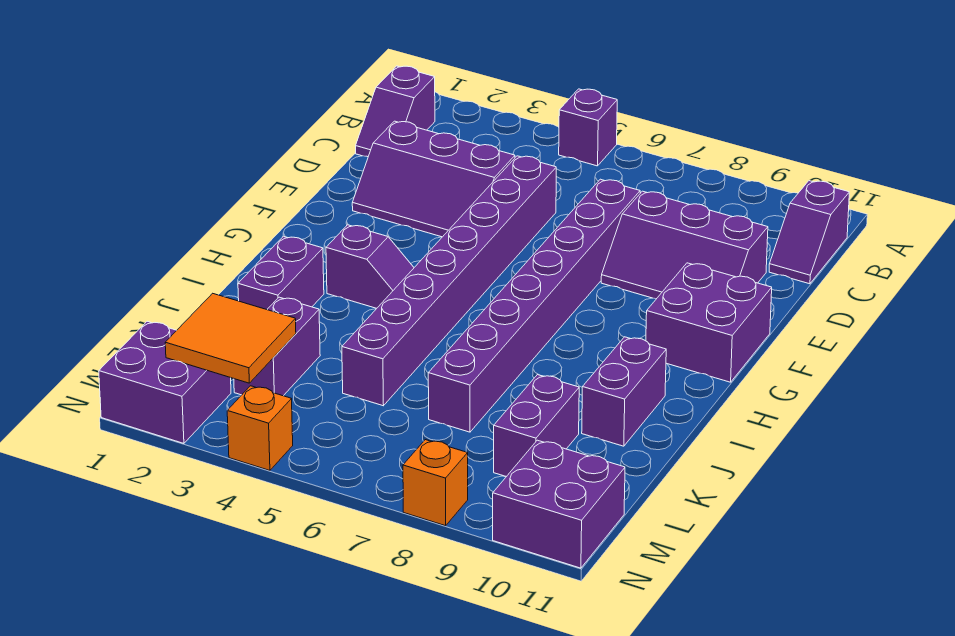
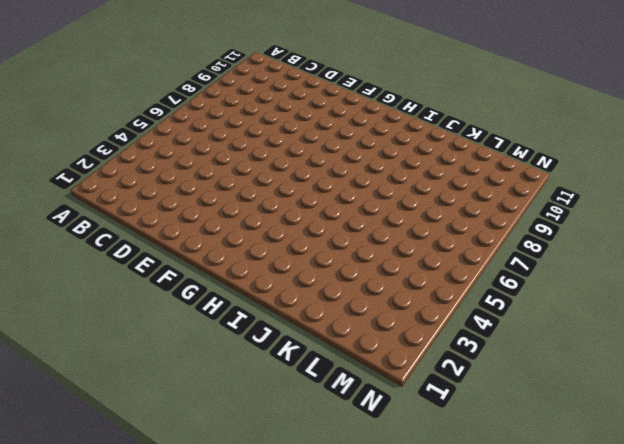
none -> purple 1x1 brick [559,89,617,166]
none -> purple 1x2 slope [356,66,435,157]
none -> purple 1x2 slope [769,181,849,284]

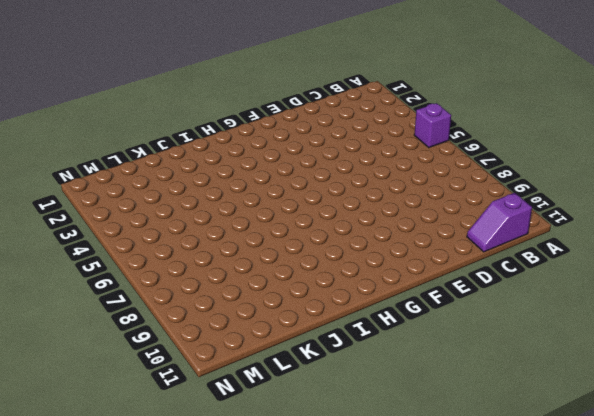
none -> purple 1x2 slope [356,66,435,157]
none -> purple 2x3 slope [352,121,515,237]
none -> purple 1x8 brick [342,156,556,406]

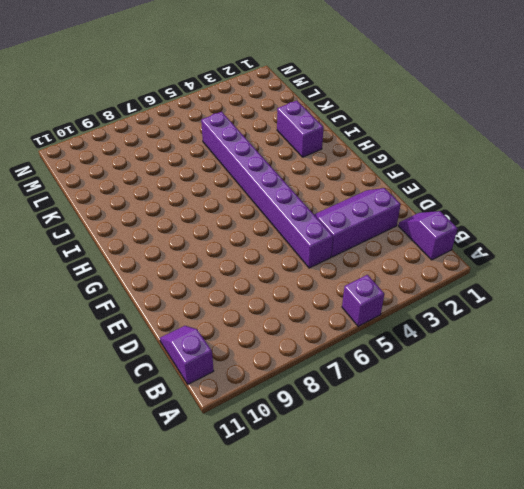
none -> purple 1x8 brick [428,179,640,432]
none -> purple 2x3 slope [601,191,768,299]
none -> purple 2x2 brick [646,263,772,382]

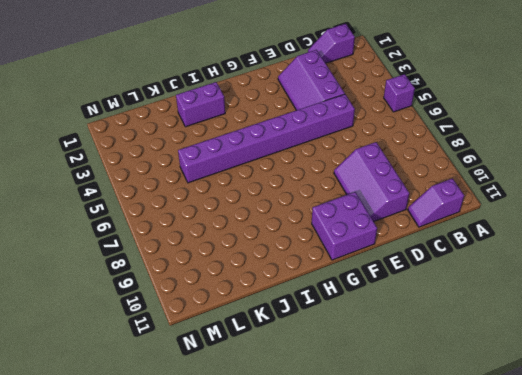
none -> purple 1x8 brick [428,179,640,432]
none -> purple 1x2 slope [326,225,414,308]
none -> purple 1x2 brick [582,337,666,446]

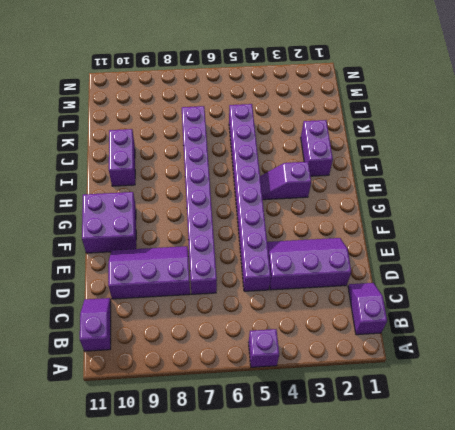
none -> purple 1x2 brick [234,297,320,396]
none -> purple 1x2 brick [494,375,579,477]
none -> purple 2x2 brick [99,321,231,443]

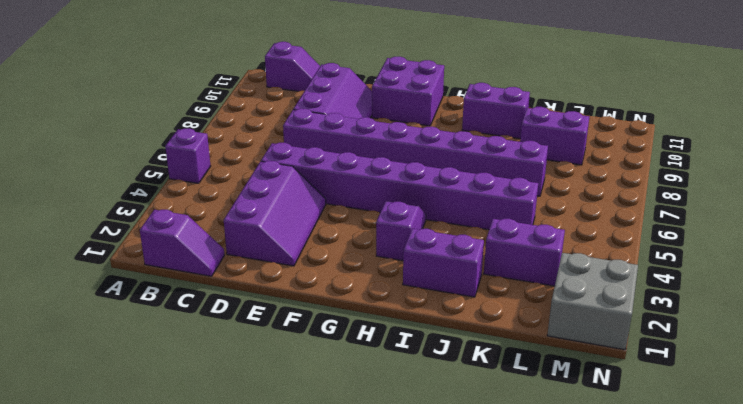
grey 2x2 brick [547,253,638,350] -> purple 2x2 brick [99,321,231,443]
none -> purple 2x2 brick [493,440,625,568]
none -> orange 1x1 brick [227,386,293,470]
none -> orange 1x1 brick [403,440,468,526]

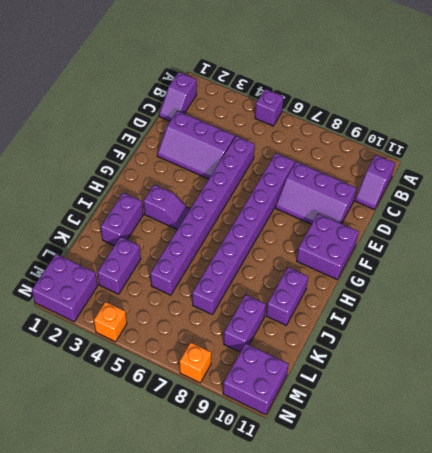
none -> orange 2x2 tile [165,293,296,383]

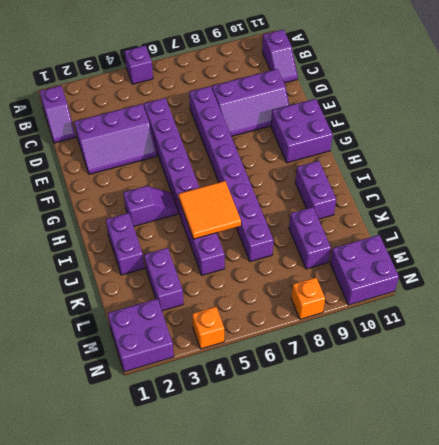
orange 2x2 tile [178,181,241,239] -> orange 2x2 tile moved to [165,293,296,383]

